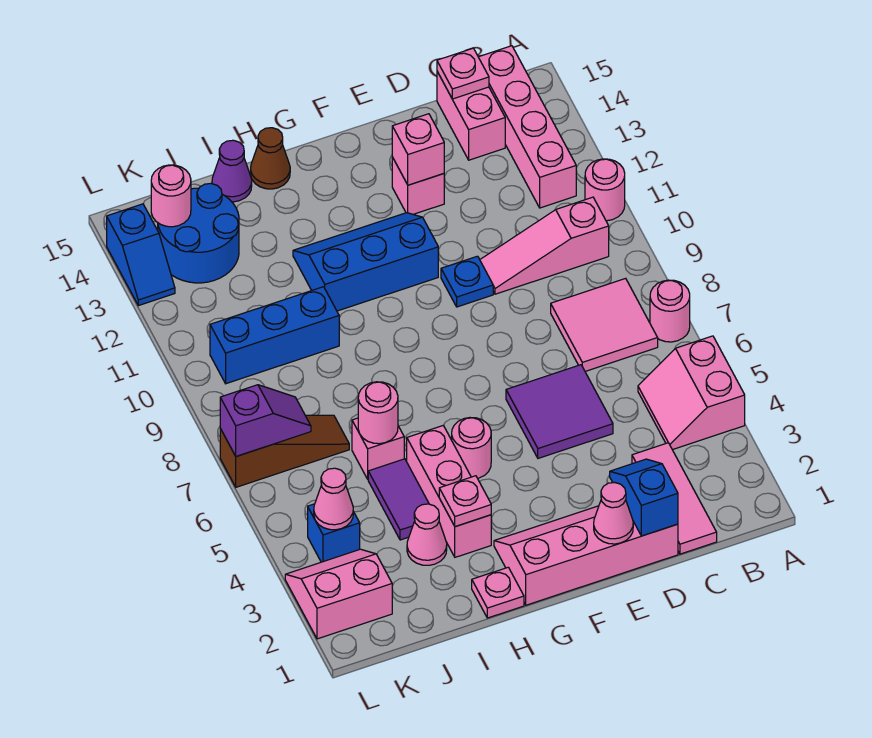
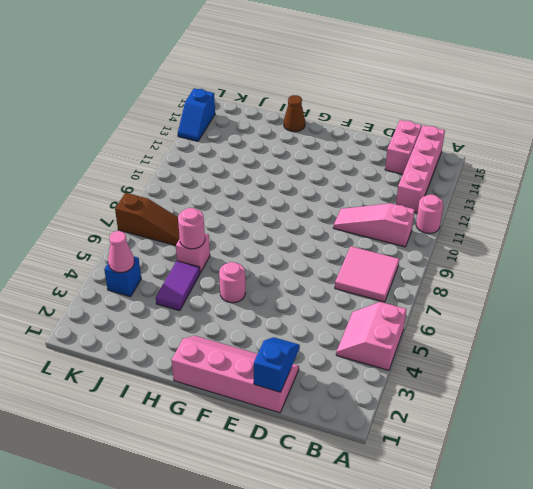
none -> pink 1x1 round brick [650,280,690,342]
none -> pink 1x3 tile [632,443,717,554]
none -> purple 2x2 tile [506,365,613,458]
none -> blue 1x1 plate [441,256,493,307]

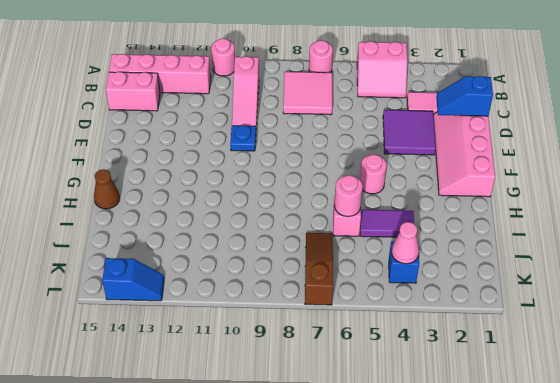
purple 2x2 tile [383,110,436,155] -> purple 2x2 tile moved to [506,365,613,458]
none -> pink 1x1 brick [392,157,444,214]
none -> blue 2x3 slope [293,213,438,311]
none -> pink 1x1 plate [472,567,524,618]
none -> pink 1x3 brick [407,425,491,557]

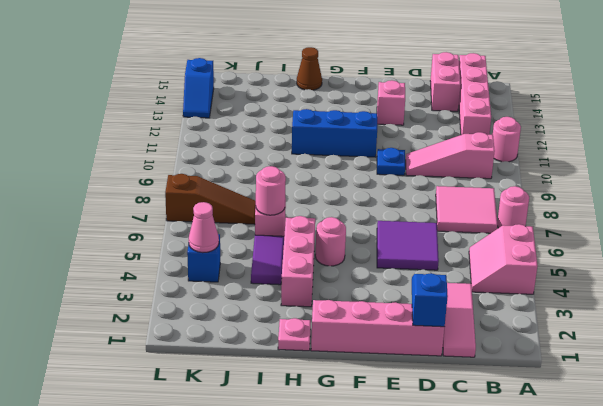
none -> pink 1x1 cone [407,504,447,565]
none -> blue 1x3 brick [210,287,339,384]
none -> purple 1x1 cone [212,140,252,202]
none -> blue 2x2 round brick [158,184,239,283]

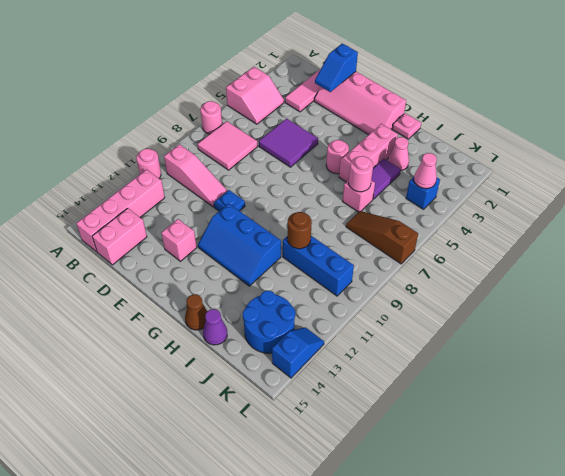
brown 1x1 round brick [287,212,312,249] -> none
none -> pink 2x2 slope [285,549,392,639]
none -> pink 1x1 plate [437,48,489,99]
none -> pink 1x1 cone [594,483,633,544]
none -> pink 1x1 brick [392,114,444,185]

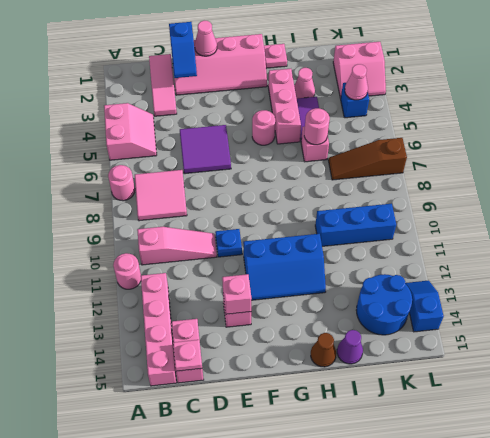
none -> pink 1x1 plate [439,476,491,527]
none -> purple 1x2 slope [220,385,311,456]
none -> pink 1x1 round brick [151,165,191,227]

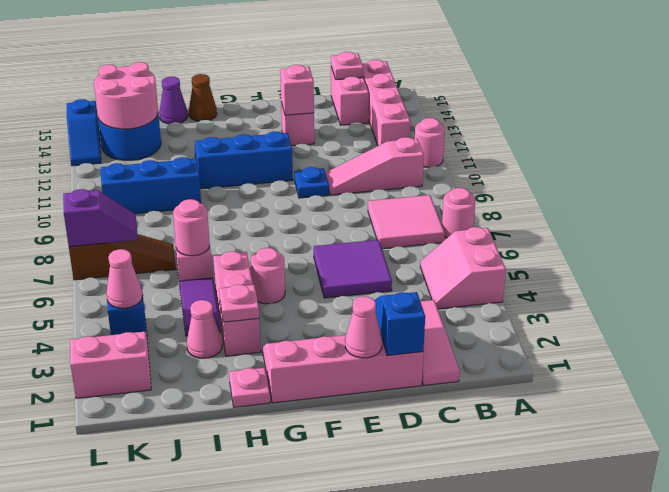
pink 2x2 round brick [94,62,158,129] -> pink 1x1 round brick [151,165,191,227]

